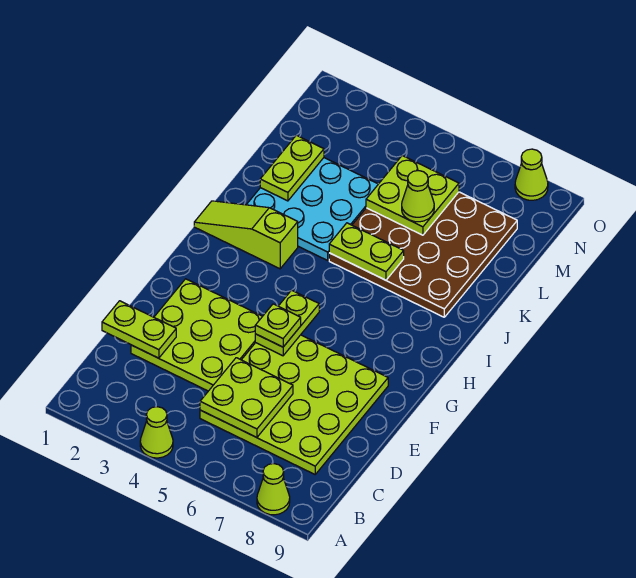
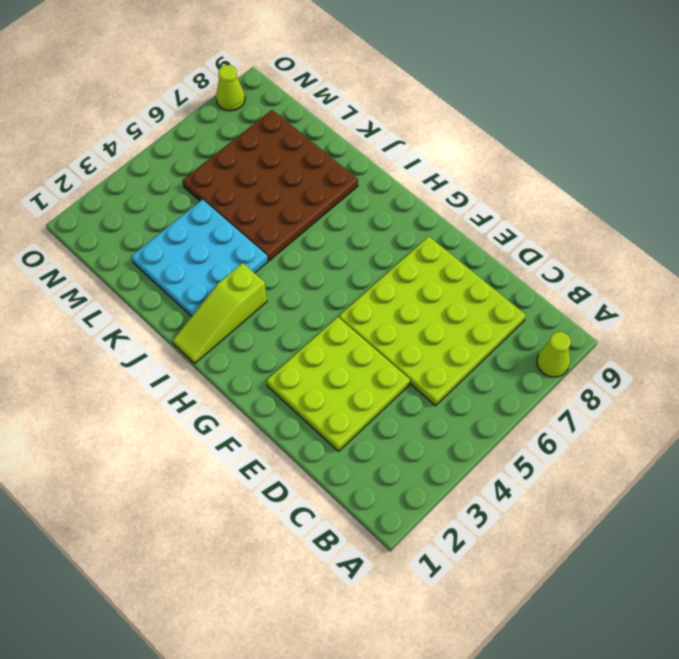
none -> lime 1x1 cone [140,407,173,458]
none -> lime 2x2 plate [200,358,293,438]
none -> lime 1x2 plate [102,301,176,358]

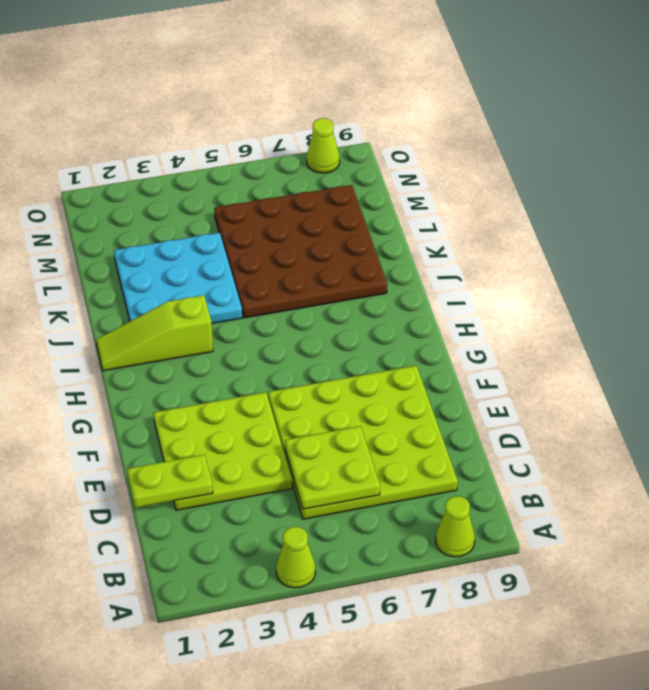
none -> lime 1x2 plate [255,290,319,356]
none -> lime 1x2 plate [329,223,404,280]
none -> lime 1x2 plate [260,135,324,201]

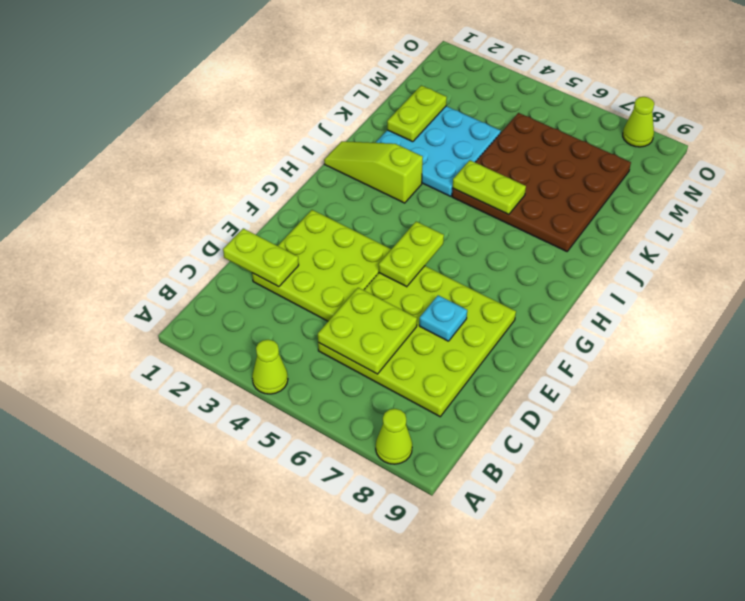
cyan 1x1 plate [419,295,467,341] -> none
none -> lime 2x2 plate [366,155,459,235]
none -> lime 1x1 plate [255,304,301,347]
none -> lime 1x1 cone [402,171,434,222]

